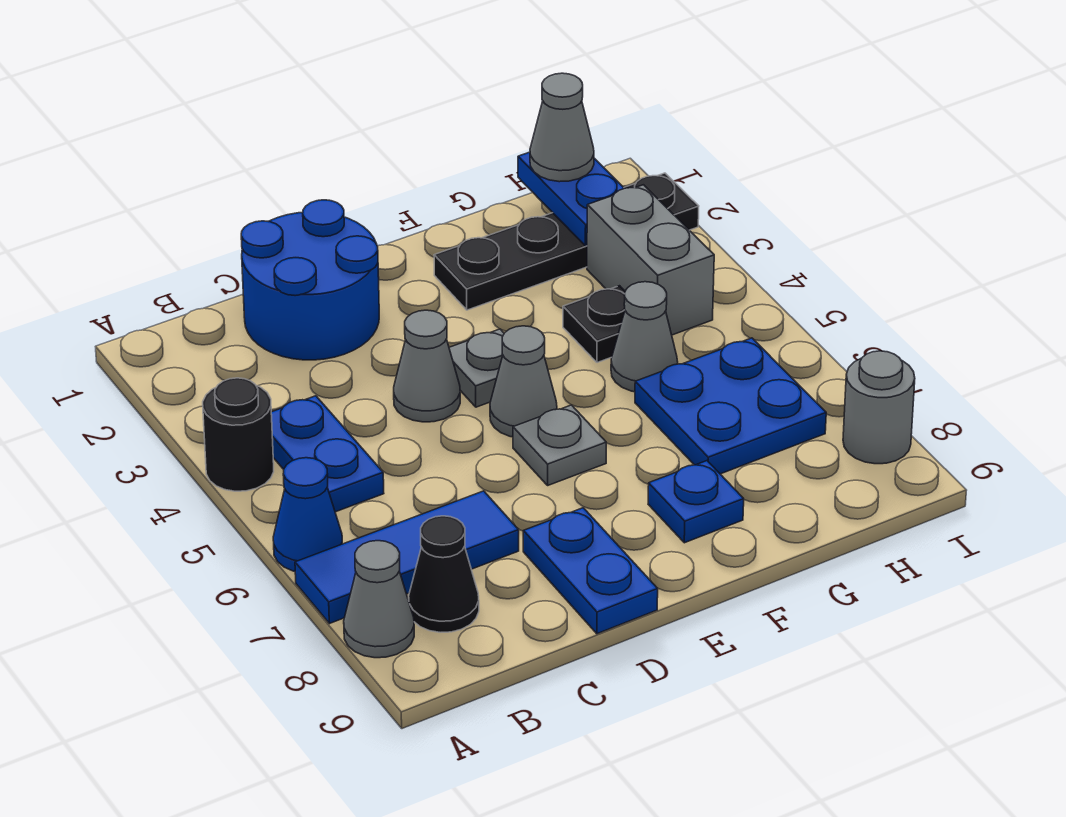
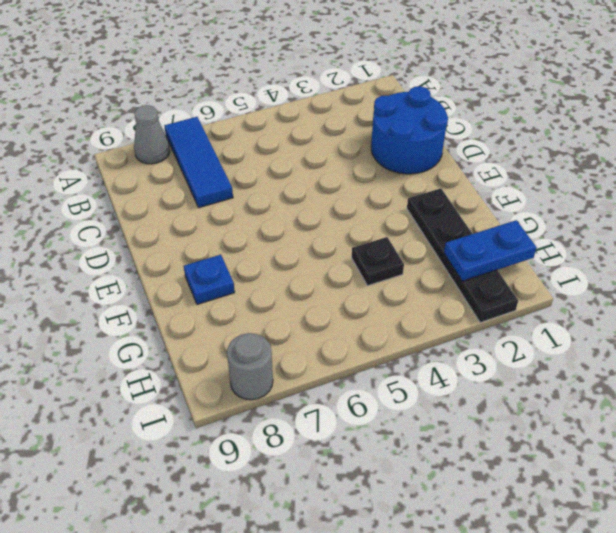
none -> black 1x1 round brick [203,378,274,491]
none -> blue 1x1 cone [273,458,342,571]
none -> blue 1x2 plate [271,396,384,512]

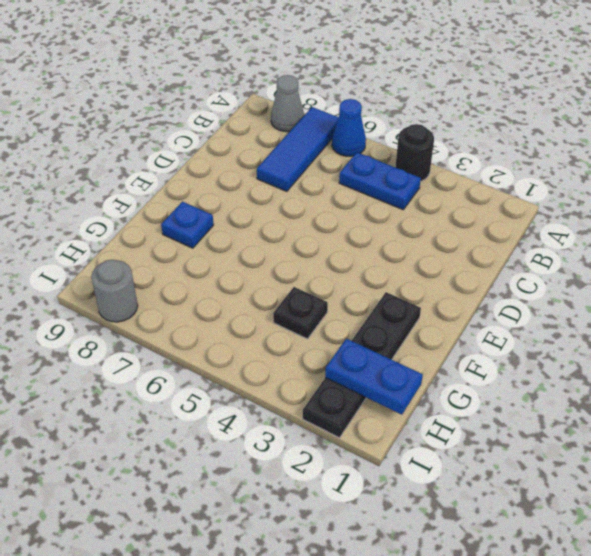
none -> black 1x1 cone [409,516,479,632]
none -> blue 2x2 round brick [241,200,379,360]
none -> grey 1x1 cone [394,310,460,422]

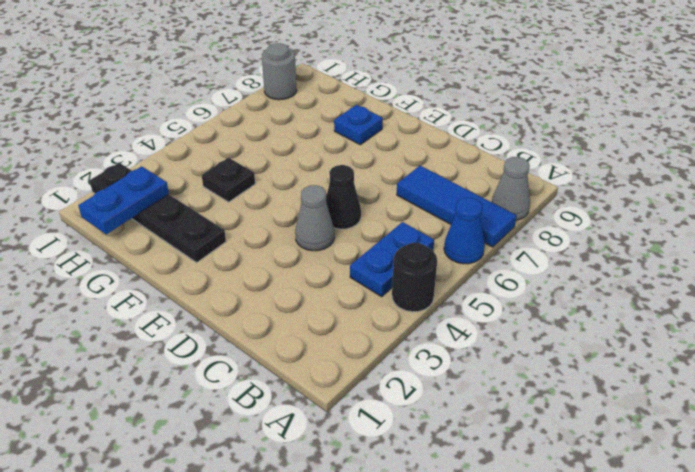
black 1x1 cone [326,165,361,229] -> black 1x1 cone moved to [409,516,479,632]
none -> blue 2x2 round brick [241,200,379,360]
none -> blue 1x2 plate [523,508,658,634]
none -> grey 1x1 plate [449,329,504,407]

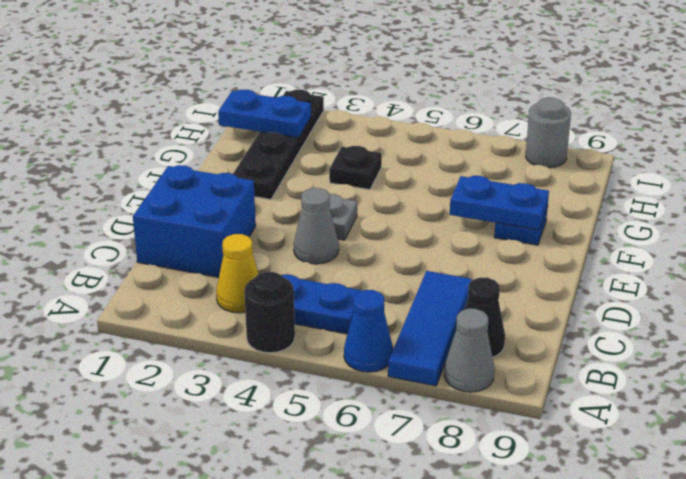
yellow 1x1 cone [216,234,258,313] -> none
blue 2x2 brick [133,165,256,277] -> blue 2x2 round brick [241,200,379,360]
blue 1x2 plate [450,176,549,230] -> blue 1x2 plate moved to [523,508,658,634]
none -> grey 1x1 cone [490,326,557,437]
none -> grey 1x1 plate [513,405,606,485]
none -> grey 1x1 cone [611,282,678,392]

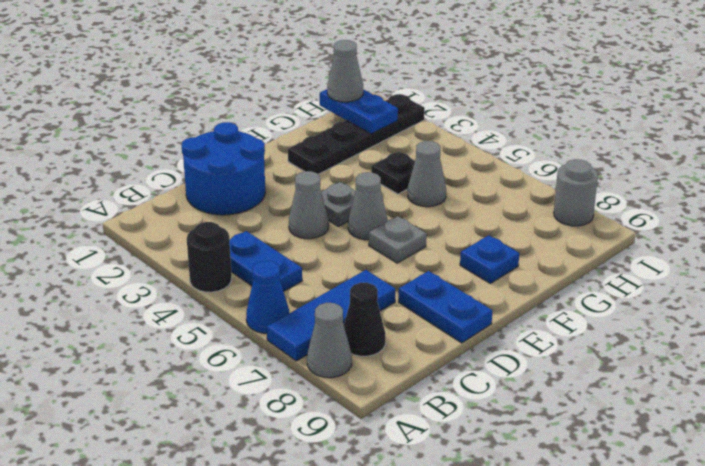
none -> blue 2x2 plate [635,338,826,474]
none -> grey 1x2 brick [587,185,714,335]

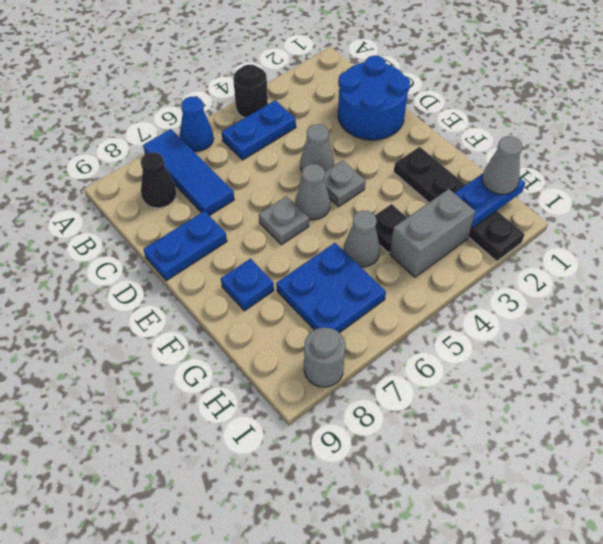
none -> grey 1x1 cone [344,541,414,658]

